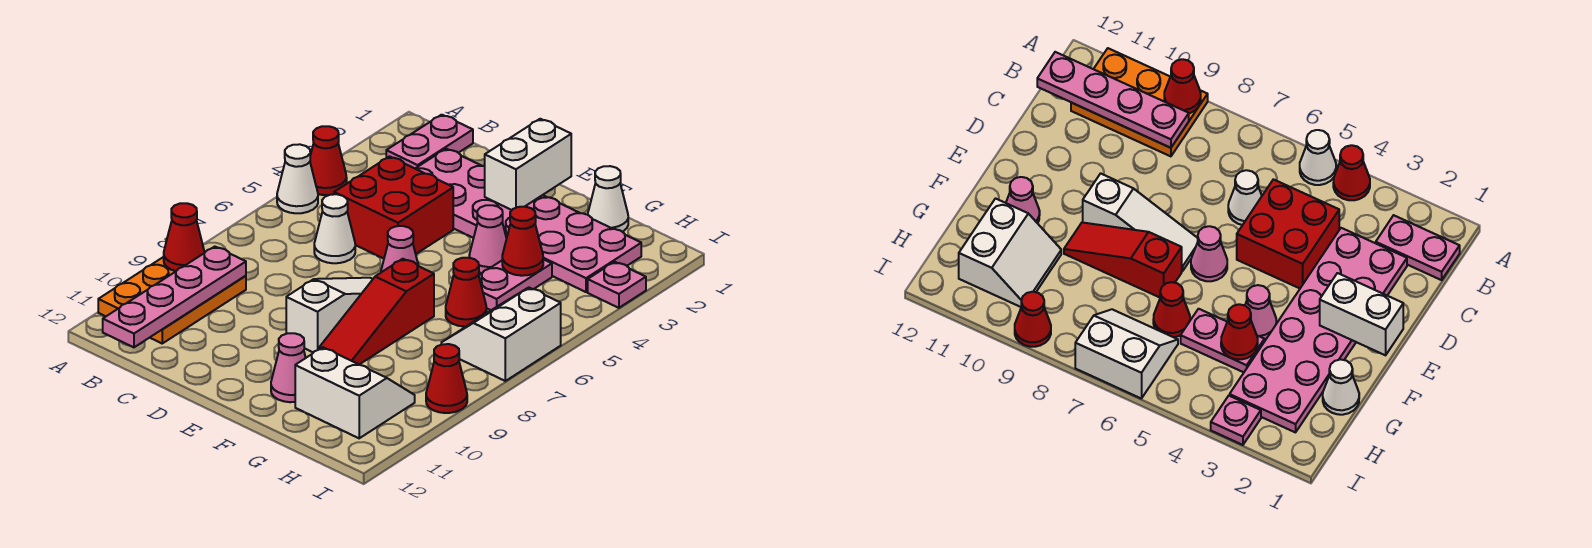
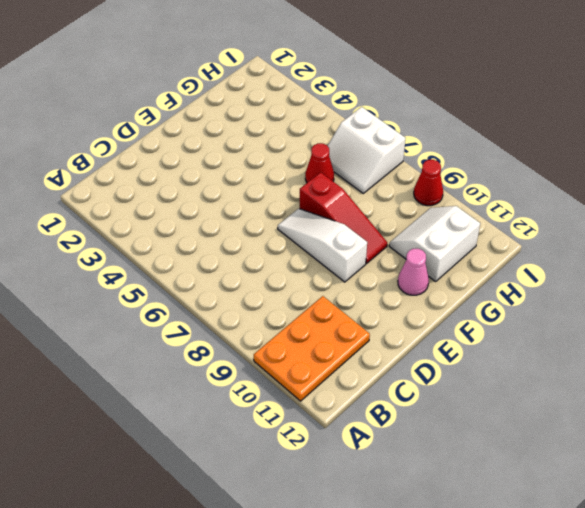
orange 2x3 plate [254,296,370,401] -> orange 2x3 plate turned to [98,257,246,343]
none -> red 1x1 cone [310,126,347,195]
none -> white 1x1 cone [277,144,318,213]
none -> pink 1x2 plate [386,115,473,168]

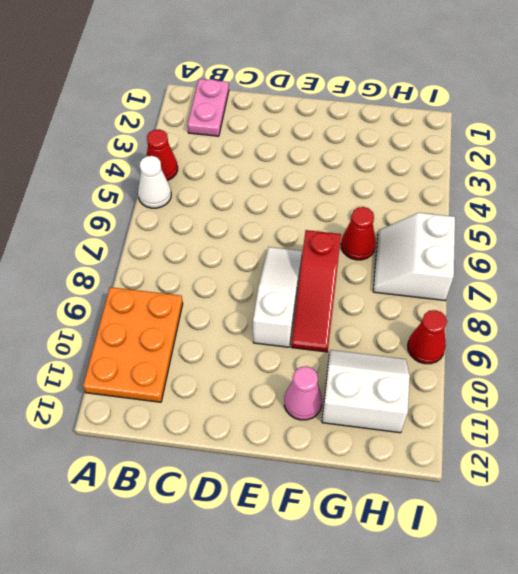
none -> pink 2x6 plate [415,149,641,292]
none -> red 2x2 brick [334,156,453,259]
none -> white 1x1 cone [314,194,355,263]

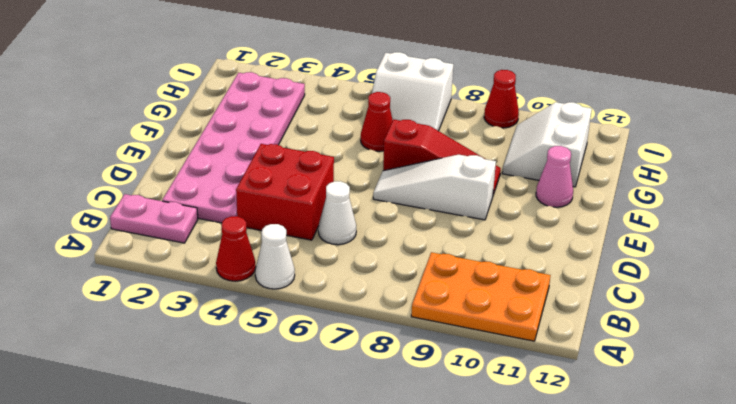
none -> pink 1x1 cone [381,226,419,272]
none -> pink 1x1 cone [469,205,507,273]
none -> white 1x1 cone [588,166,628,232]

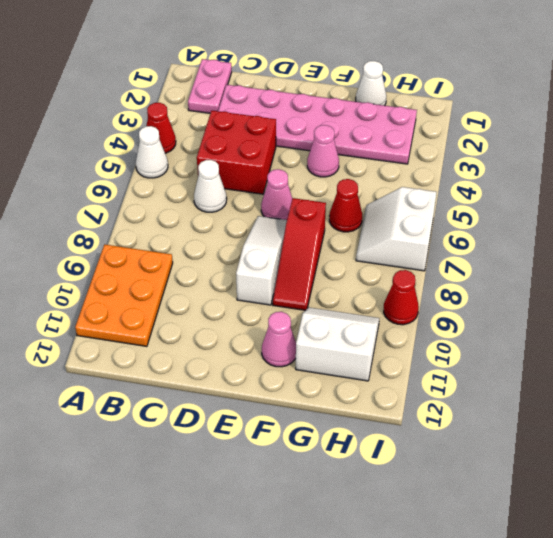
none -> pink 1x2 plate [479,259,552,310]
none -> pink 1x1 plate [588,262,646,308]
none -> red 1x1 cone [164,203,204,271]

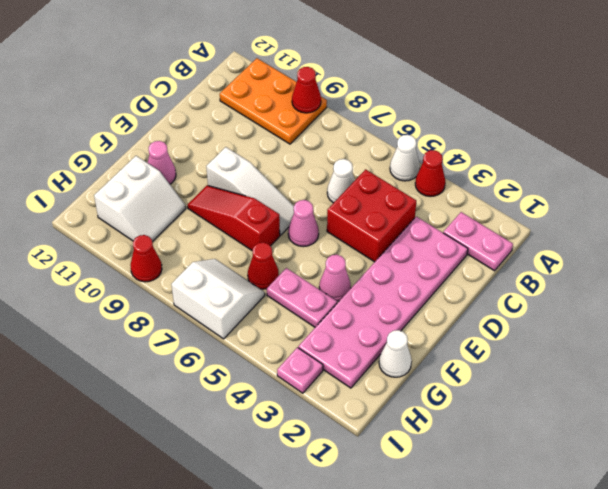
none -> pink 1x4 plate [103,247,246,347]
none -> white 1x2 brick [485,119,571,210]
none -> red 1x1 cone [502,207,543,276]

